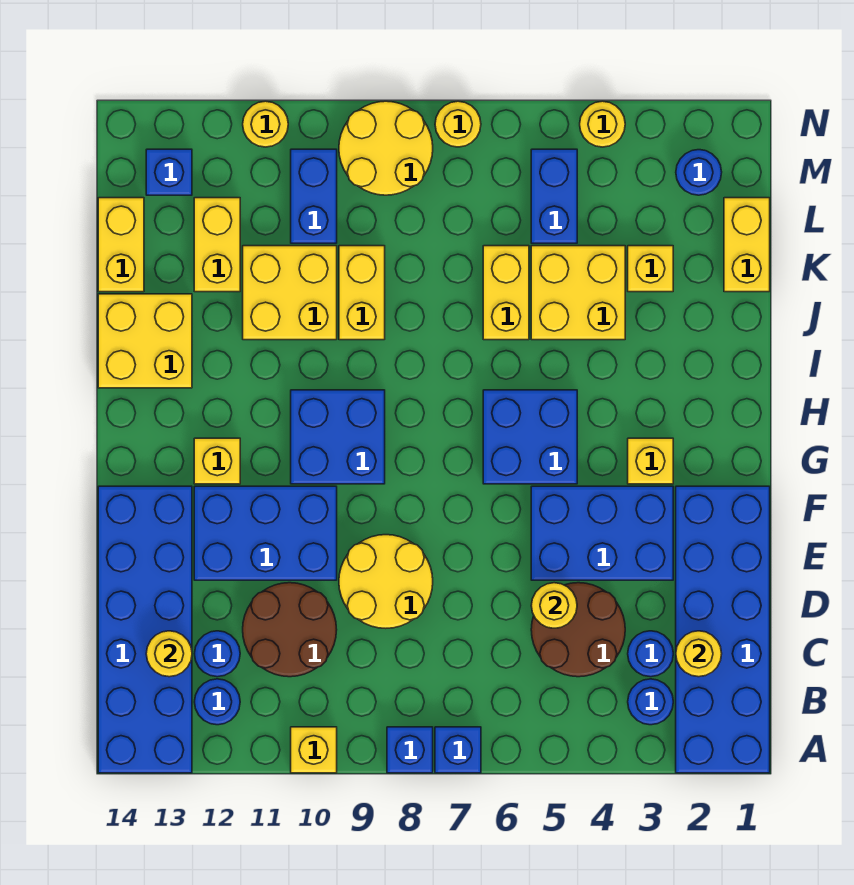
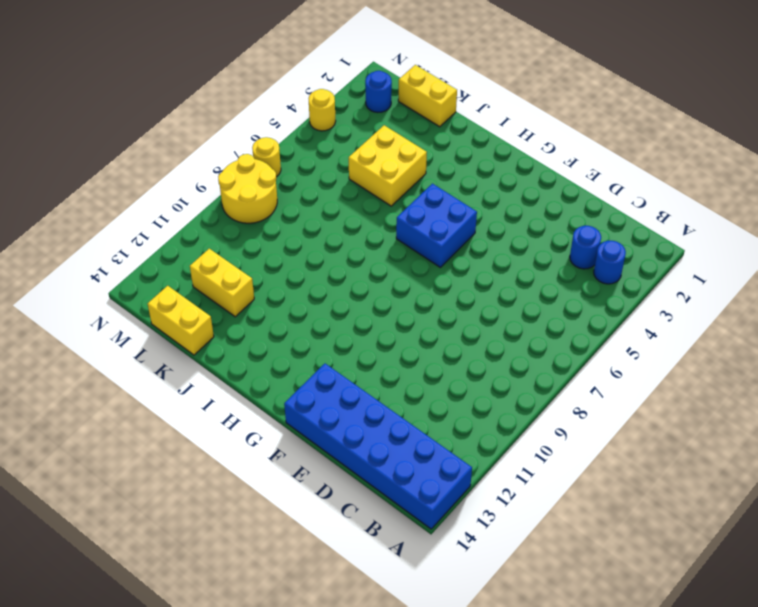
none -> blue 2x6 brick [676,486,770,773]
none -> blue 1x1 brick [435,727,481,773]
none -> blue 1x1 brick [387,727,433,773]
none -> yellow 1x1 brick [291,727,337,773]

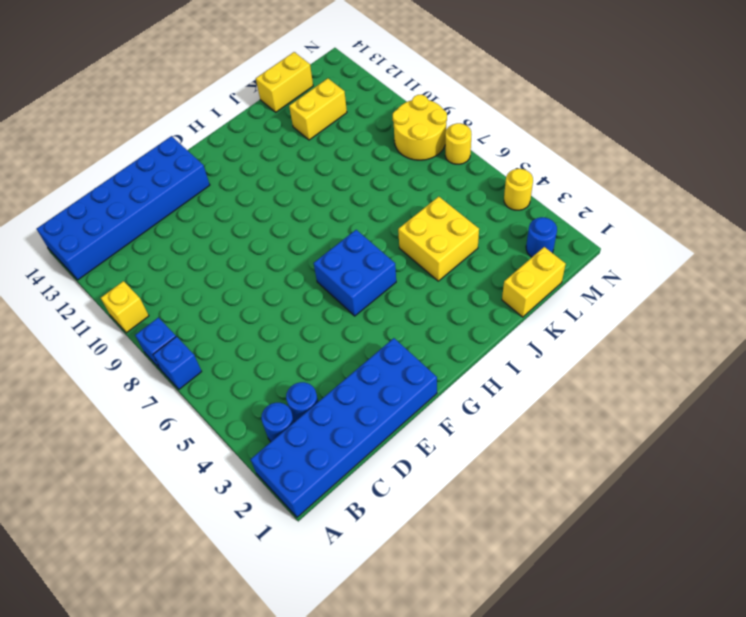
none -> blue 1x1 round brick [195,679,240,725]
none -> brown 2x2 round brick [531,583,625,677]
none -> brown 2x2 round brick [243,583,337,677]
none -> blue 1x1 round brick [194,631,240,677]

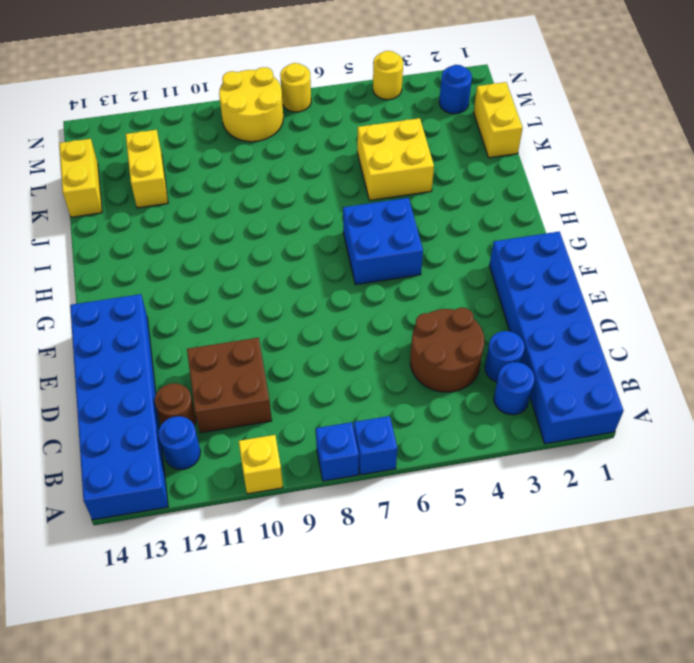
brown 2x2 brick [187,338,272,433] -> brown 2x2 round brick [243,583,337,677]
brown 1x1 round brick [155,383,196,426] -> blue 1x1 round brick [194,631,240,677]
none -> yellow 2x2 round brick [339,535,433,628]
none -> blue 2x3 brick [531,486,673,580]
none -> blue 2x3 brick [194,486,337,580]
none -> yellow 1x1 brick [628,438,673,484]

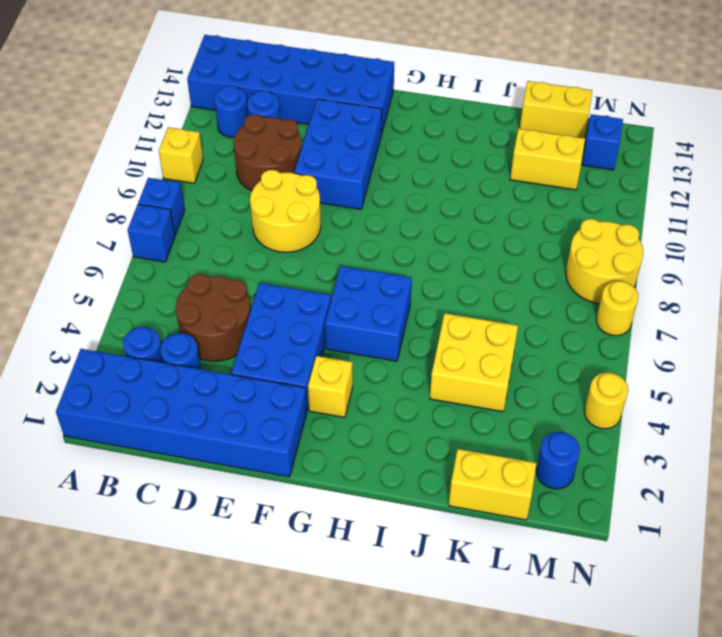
none -> blue 2x2 brick [291,390,385,484]
none -> yellow 1x1 brick [194,438,240,484]
none -> yellow 2x2 brick [98,294,192,388]
none -> yellow 1x2 brick [483,246,529,340]

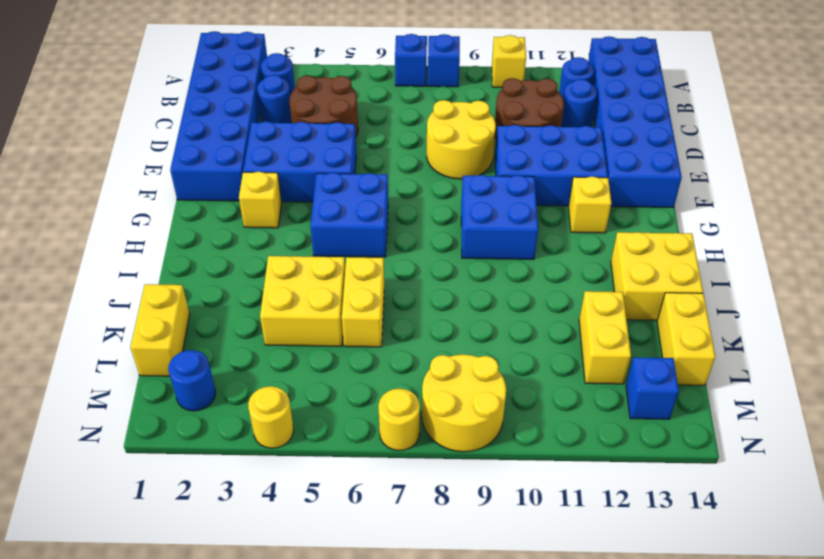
none -> yellow 1x2 brick [339,246,385,340]
none -> yellow 2x2 brick [243,246,337,340]
none -> yellow 1x1 brick [628,246,673,292]
none -> blue 1x2 brick [531,149,577,243]

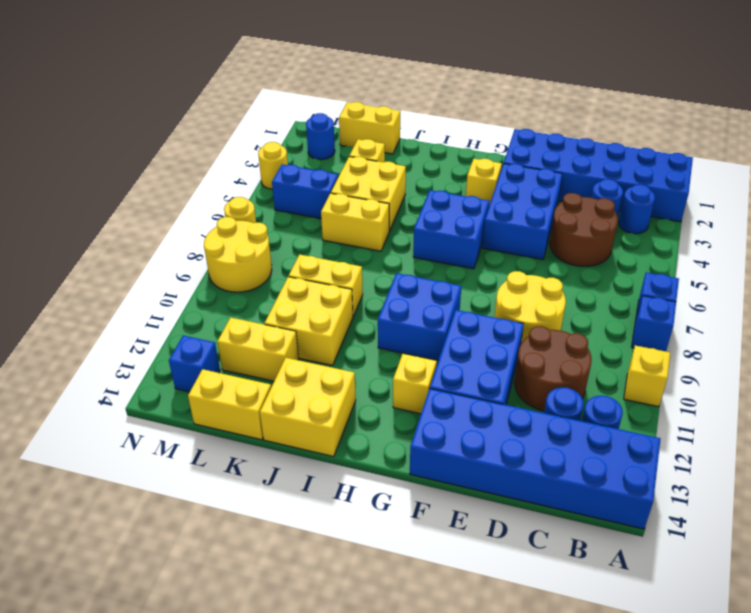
none -> blue 1x2 brick [291,149,337,243]
none -> yellow 1x1 round brick [243,101,288,147]
none -> yellow 1x1 round brick [676,631,722,677]
none -> yellow 1x1 round brick [146,631,192,677]

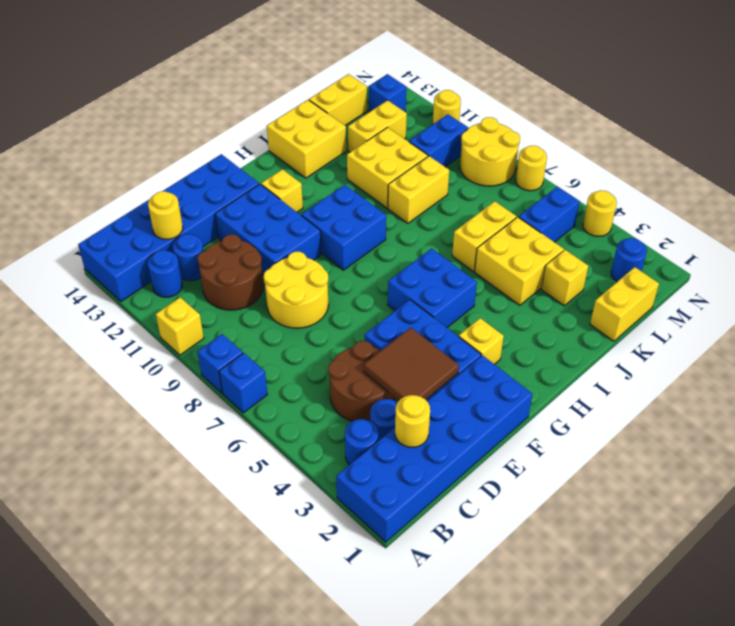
brown 2x2 tile [364,328,459,401] -> none
none -> yellow 1x1 round brick [531,583,577,628]

